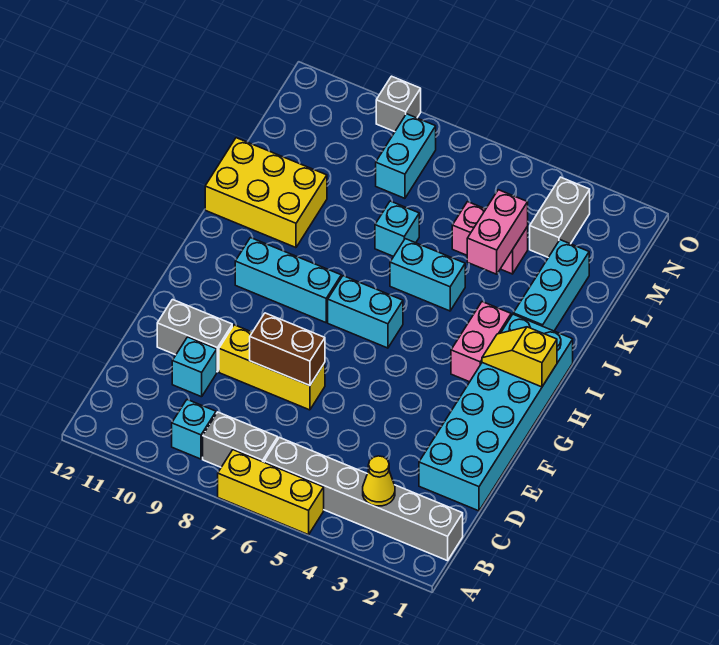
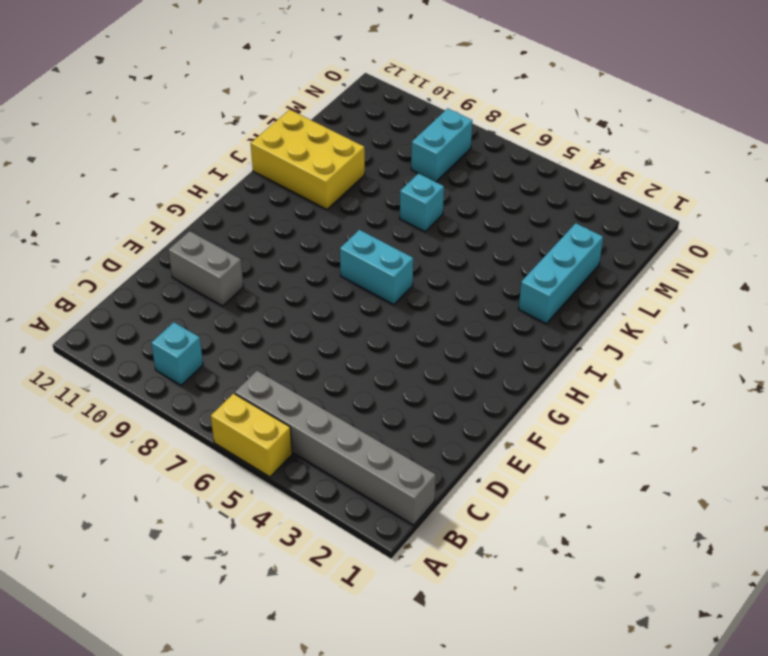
yellow 1x2 brick [211,393,292,477] -> yellow 1x3 brick [218,450,324,535]
none -> grey 1x2 brick [203,412,278,467]
none -> cyan 2x6 brick [419,314,573,511]
none -> cyan 1x1 brick [172,337,217,397]

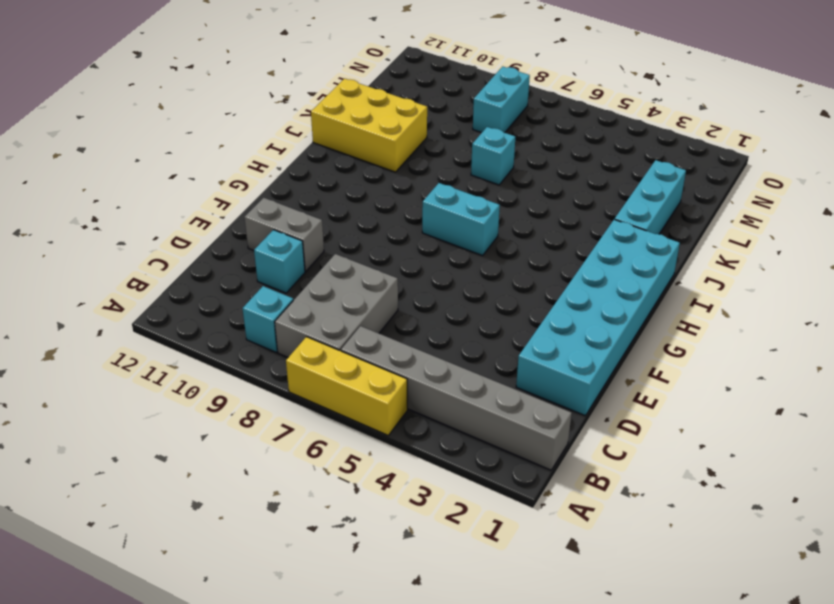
grey 2x3 brick [275,254,398,357] -> grey 1x2 brick [203,412,278,467]
none -> yellow 1x3 brick [219,325,325,410]
none -> pink 1x2 brick [451,302,511,382]
none -> cyan 1x3 brick [235,238,341,323]

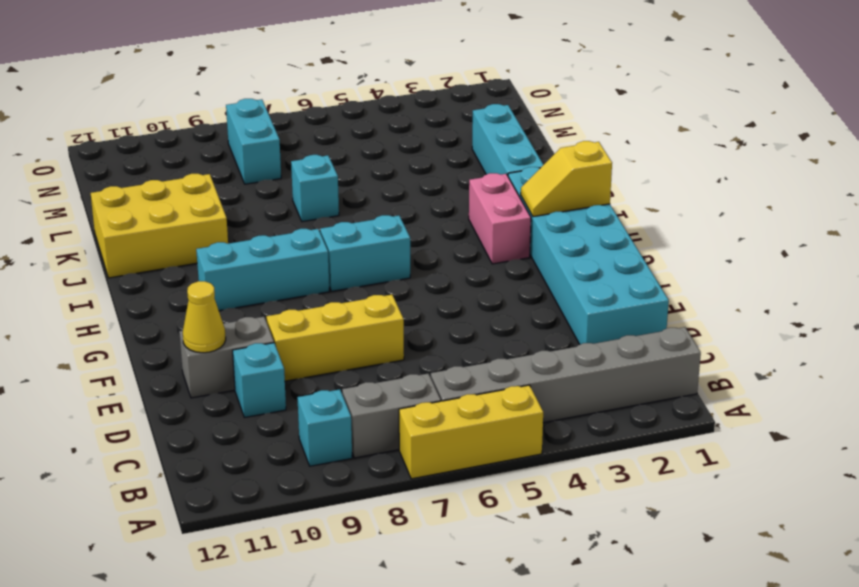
yellow 1x1 cone [183,281,226,353] -> yellow 1x1 cone moved to [363,456,395,506]
none -> cyan 1x2 brick [390,239,465,311]
none -> pink 1x2 brick [452,202,528,274]
none -> grey 1x2 brick [530,177,590,257]

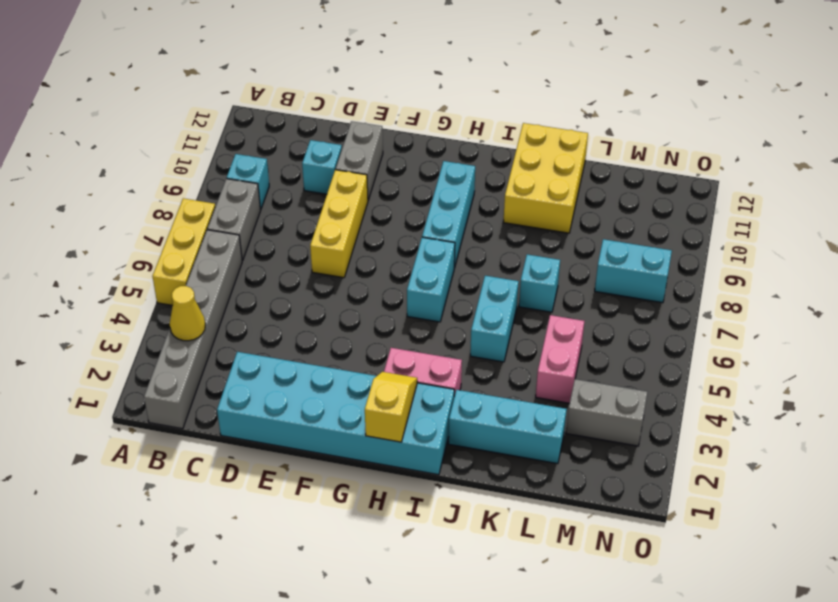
none -> grey 1x1 brick [376,76,421,132]
none -> brown 1x2 brick [250,313,325,386]
none -> pink 1x2 brick [467,190,528,274]

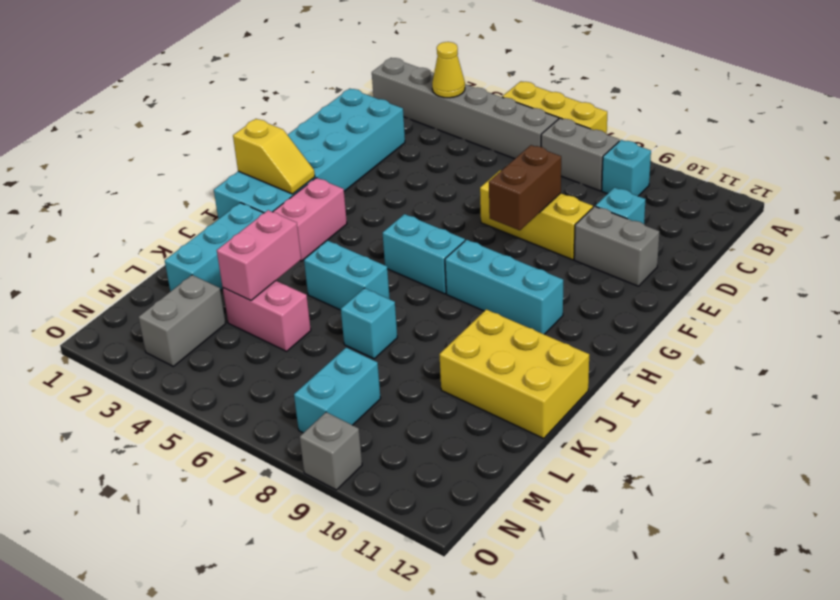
brown 1x2 brick [489,145,561,230] -> brown 1x2 brick turned to [250,313,325,386]

